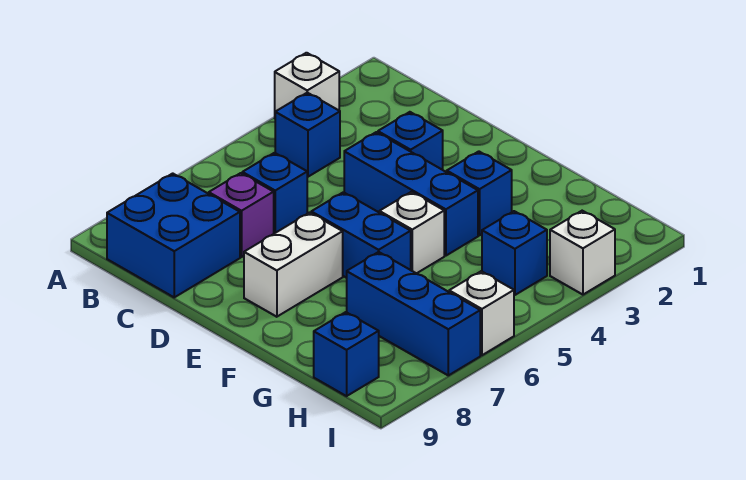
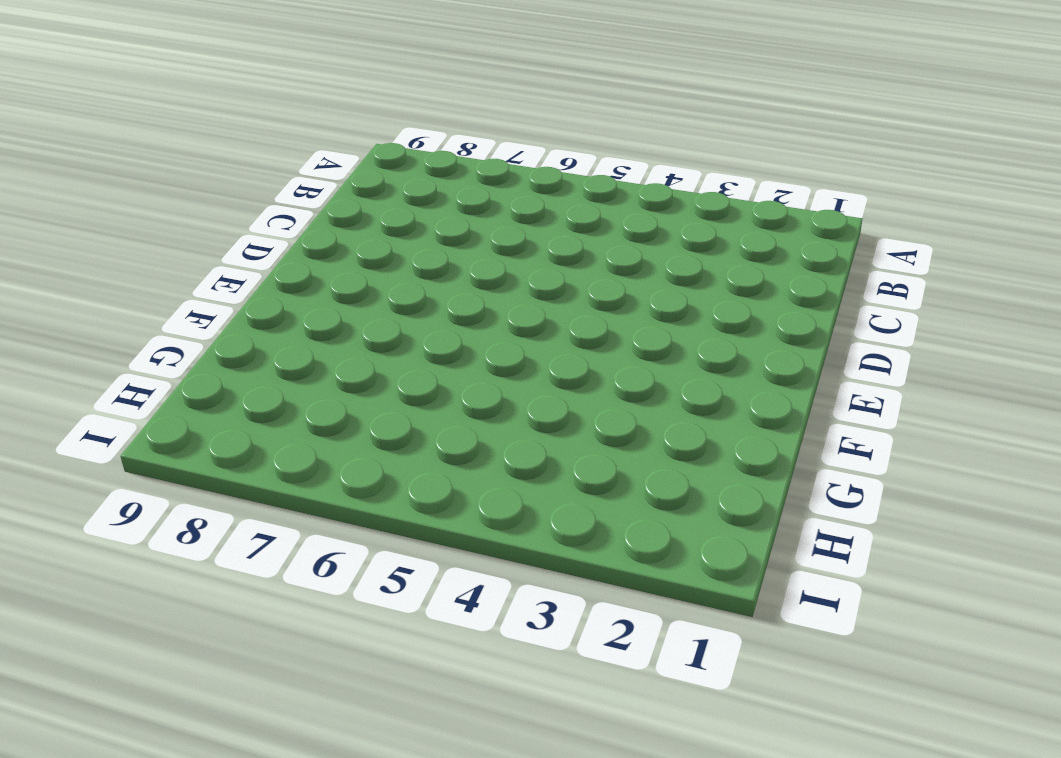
none -> white 1x1 brick [275,53,339,112]
none -> blue 1x1 brick [275,93,340,177]
none -> blue 2x2 brick [107,173,240,297]

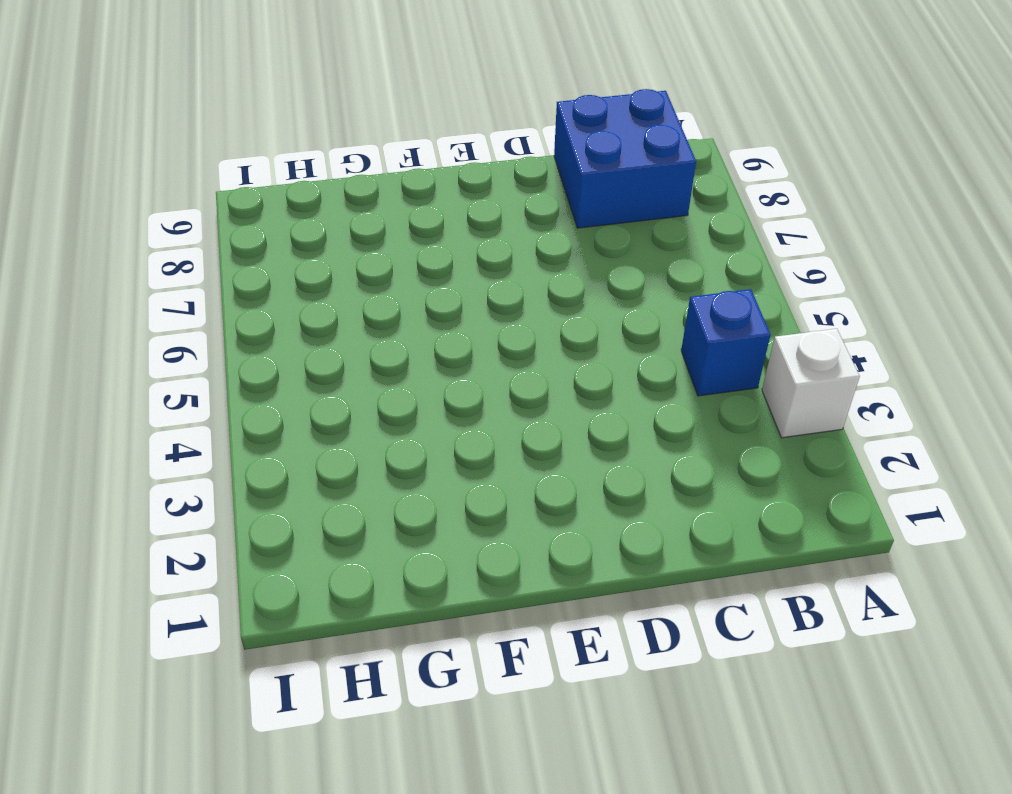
none -> blue 1x1 brick [242,153,307,234]
none -> purple 1x1 brick [209,173,274,257]
none -> blue 1x1 brick [378,112,443,170]

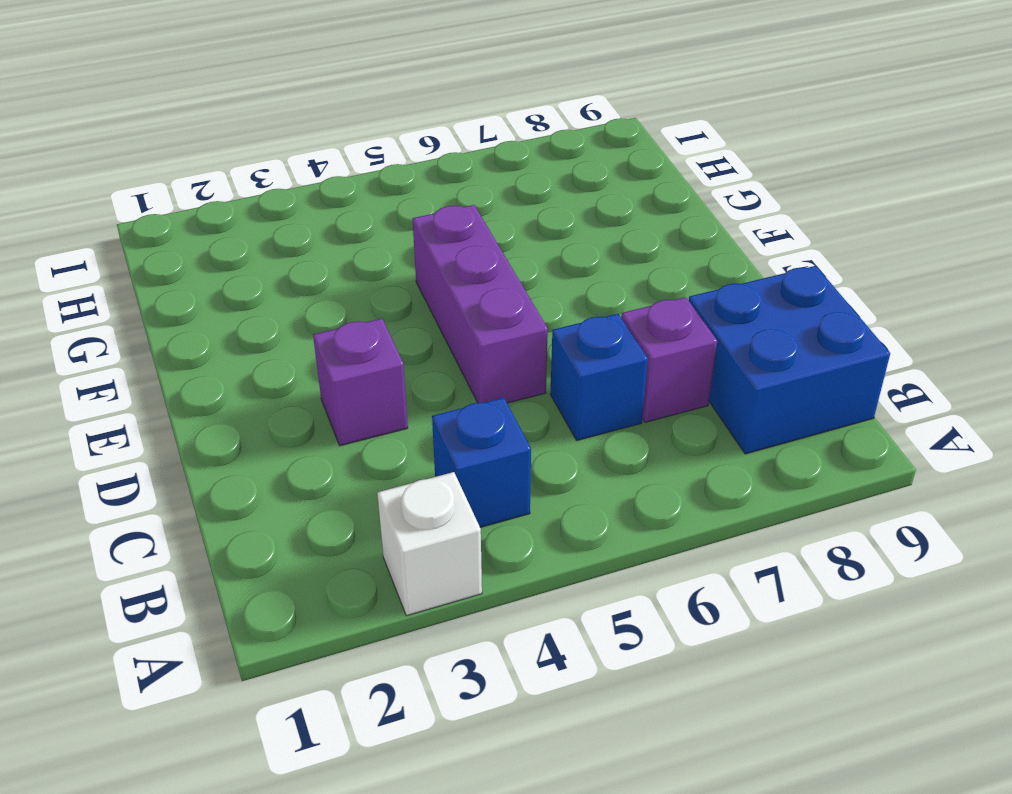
purple 1x1 brick [313,318,408,446] -> blue 1x1 brick [378,112,443,170]
purple 1x3 brick [412,205,548,403] -> white 1x1 brick [379,192,444,274]
none -> blue 1x3 brick [344,132,478,256]
none -> blue 1x2 brick [311,192,411,278]
none -> white 1x2 brick [244,212,343,317]

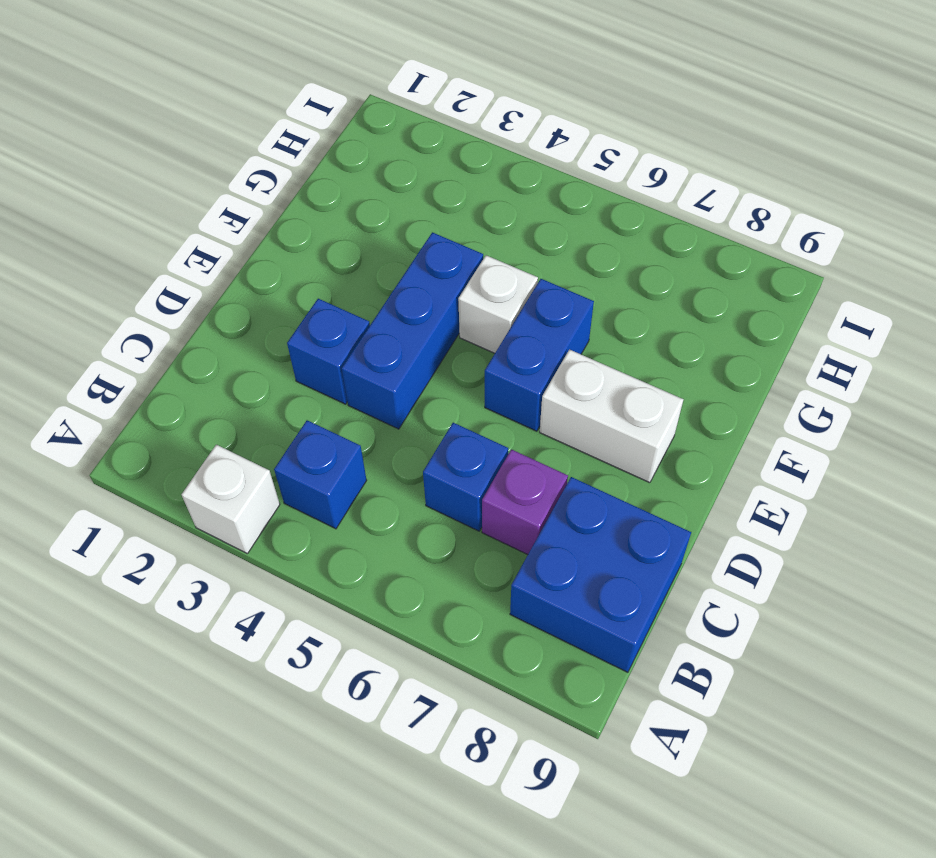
none -> blue 1x1 brick [447,151,512,235]
none -> blue 1x3 brick [347,252,480,375]
none -> blue 1x1 brick [482,211,547,295]

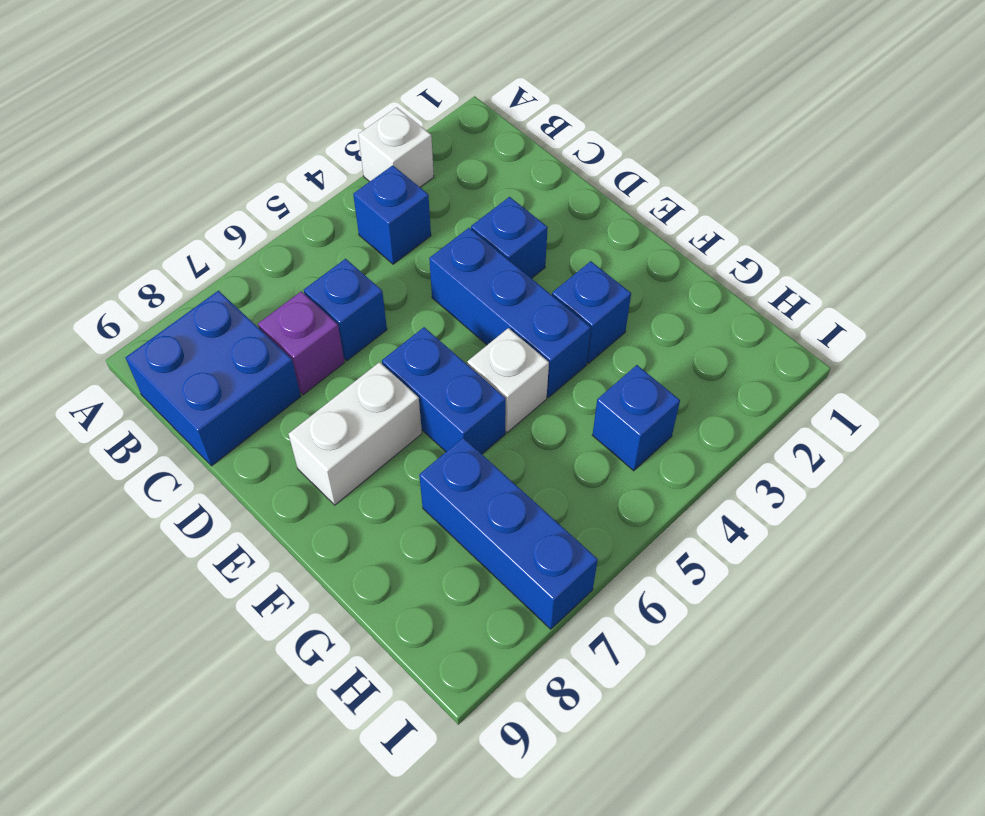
none -> blue 1x1 brick [314,312,379,396]
none -> white 1x1 brick [550,211,615,295]
none -> white 1x1 brick [449,271,514,355]

